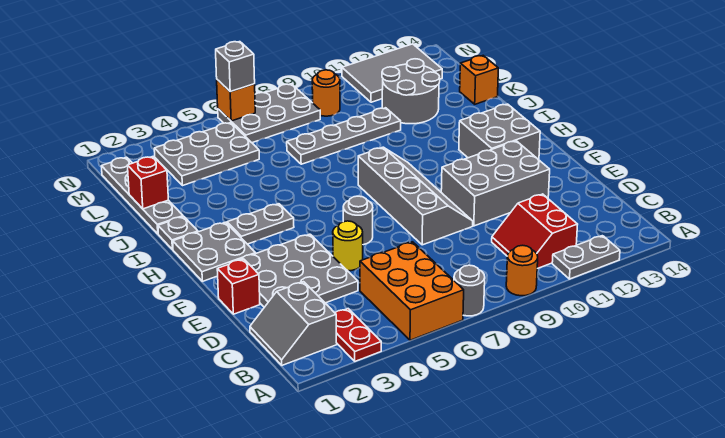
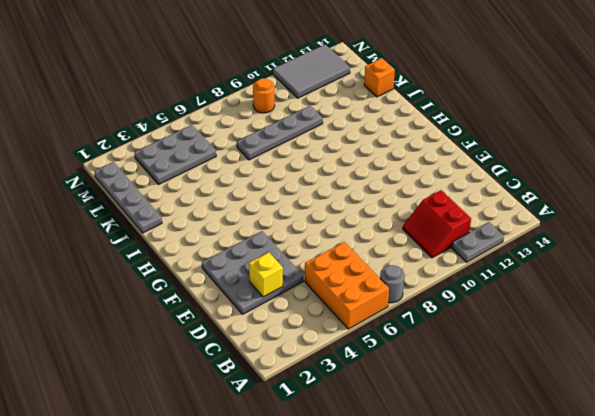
yellow 1x1 brick [249,252,283,297] -> none
none -> red 1x2 plate [335,309,381,361]
none -> orange 1x1 round brick [506,245,538,296]
none -> grey 2x2 slope [250,282,337,365]

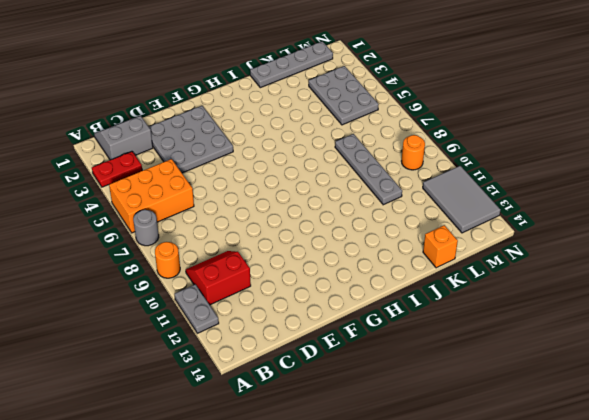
none -> red 1x1 brick [217,259,260,314]
none -> yellow 1x1 round brick [333,221,363,271]
none -> grey 2x4 slope [358,147,473,245]

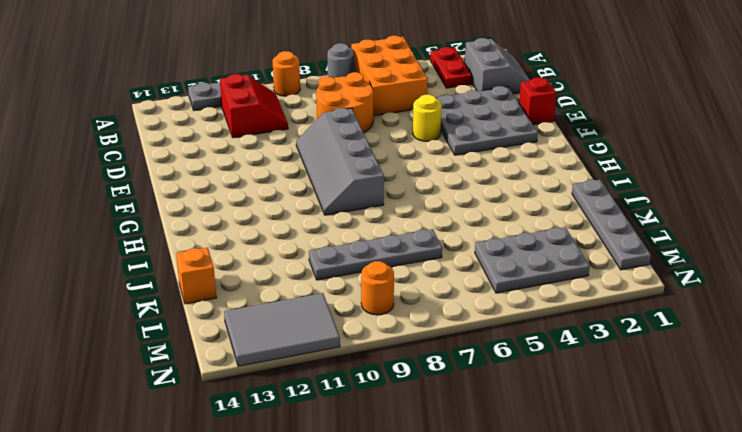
orange 2x2 round brick [316,72,373,133] -> none
none -> grey 2x3 brick [441,141,550,226]
none -> grey 1x1 round brick [343,196,373,245]
none -> grey 2x2 plate [173,222,256,281]

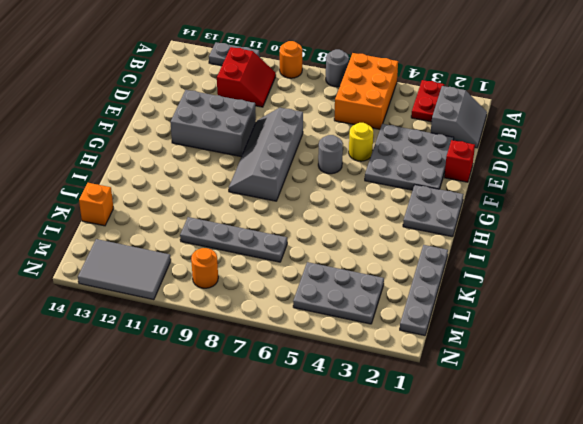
none -> grey 2x2 brick [459,104,540,160]
none -> grey 1x2 plate [227,204,294,244]
none -> grey 1x1 plate [158,216,198,250]

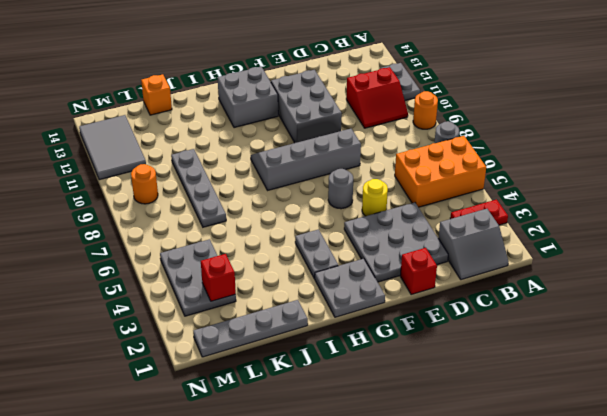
red 1x1 brick [201,254,236,301] -> red 1x1 brick moved to [128,157,168,209]
none -> grey 1x1 plate [158,216,198,250]
none -> grey 2x2 round brick [382,59,440,124]
none -> grey 2x3 plate [218,84,320,143]

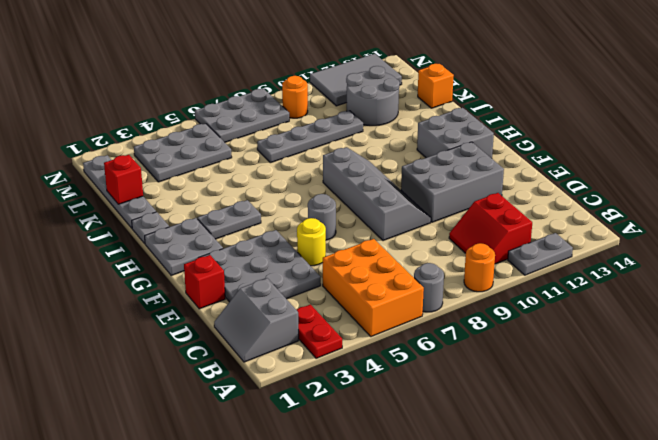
none -> orange 1x1 brick [217,80,255,121]
none -> grey 1x1 brick [216,42,255,92]

